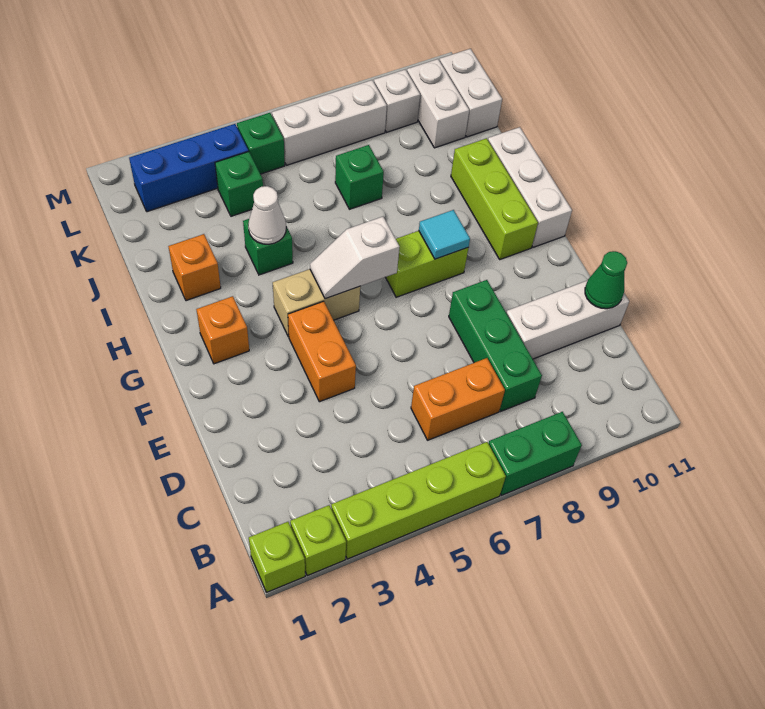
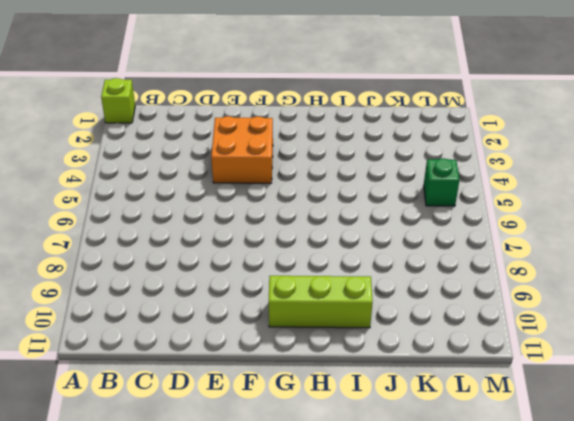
orange 2x2 brick [211,116,273,183] -> orange 1x2 brick [288,301,356,402]
none -> lime 1x1 brick [290,505,346,576]
none -> lime 1x4 brick [331,442,506,559]
none -> green 1x2 brick [488,412,582,495]

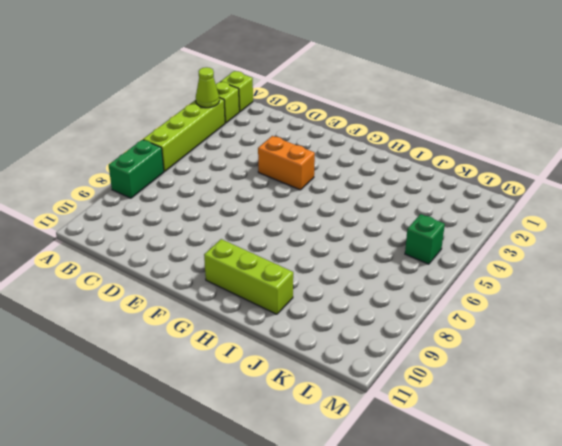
lime 1x1 cone [196,67,219,108] -> none
none -> orange 1x2 brick [411,358,505,440]
none -> green 1x3 brick [449,280,542,411]
none -> white 1x3 brick [506,280,629,359]

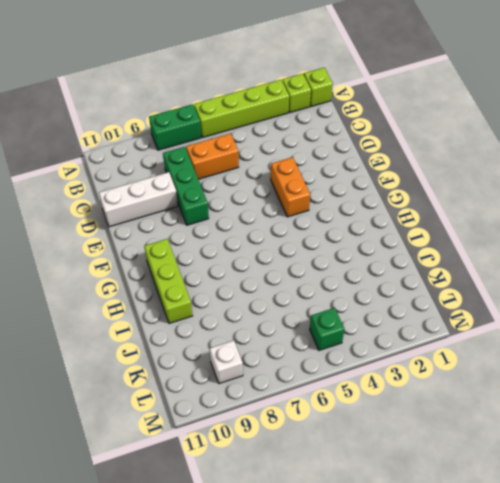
none -> orange 1x1 brick [196,296,249,364]
none -> tan 1x2 brick [273,269,360,337]
none -> lime 1x2 brick [386,231,468,297]

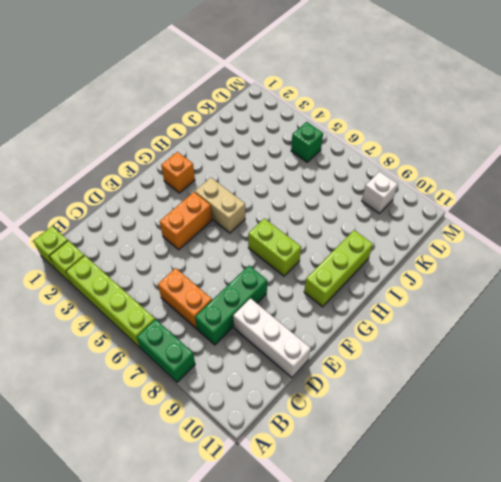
none -> white 1x3 brick [488,127,572,247]
none -> orange 1x1 brick [168,234,221,301]
none -> green 1x1 brick [243,219,293,275]

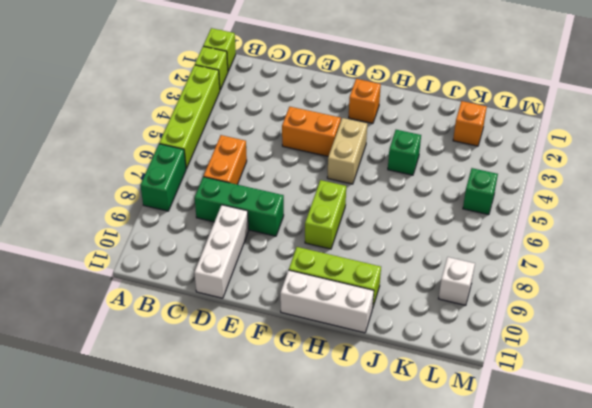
orange 1x1 brick [453,101,487,146] -> orange 1x1 brick moved to [168,234,221,301]
none -> green 1x1 brick [335,145,384,209]
none -> green 1x1 brick [215,152,263,216]
none -> white 1x2 brick [407,59,469,148]

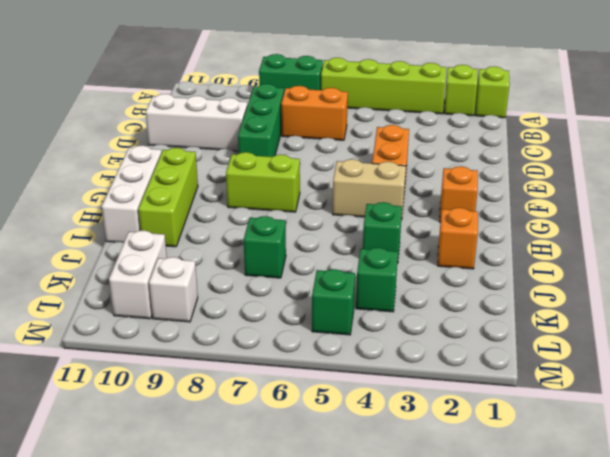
none -> white 1x2 brick [440,49,502,137]
none -> blue 1x3 brick [129,124,249,212]
none -> white 1x3 brick [272,80,387,165]

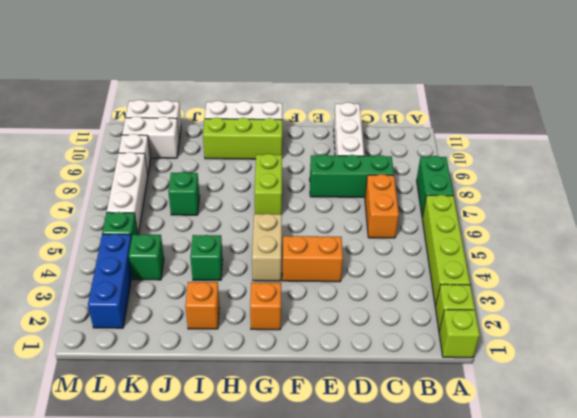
none -> green 1x1 cone [585,251,627,309]
none -> white 1x2 slope [310,217,400,299]
none -> cyan 1x1 tile [419,210,470,259]

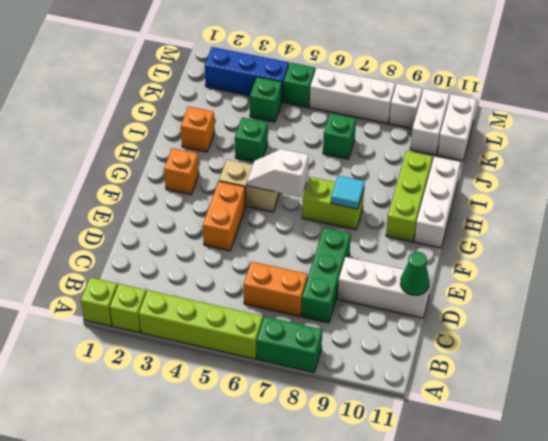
none -> white 1x1 cone [248,186,286,244]

